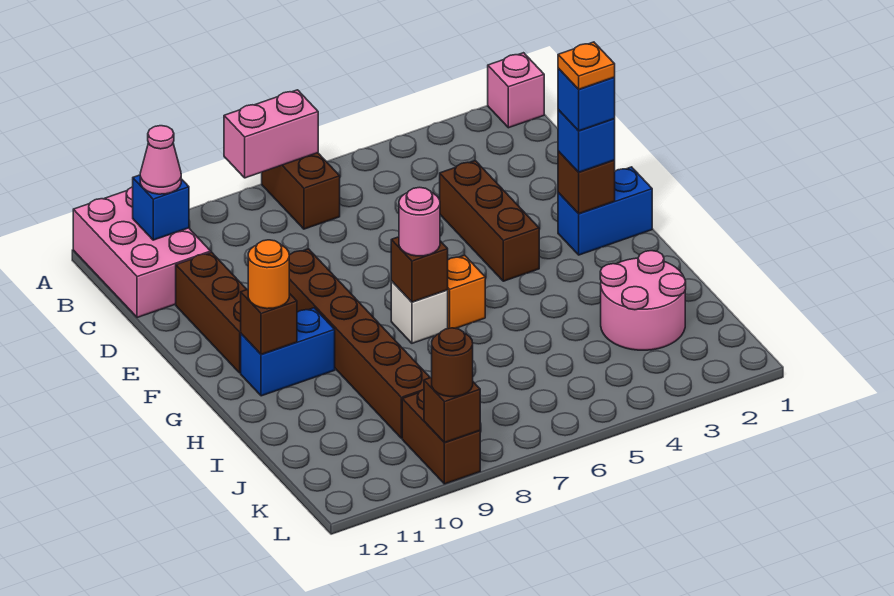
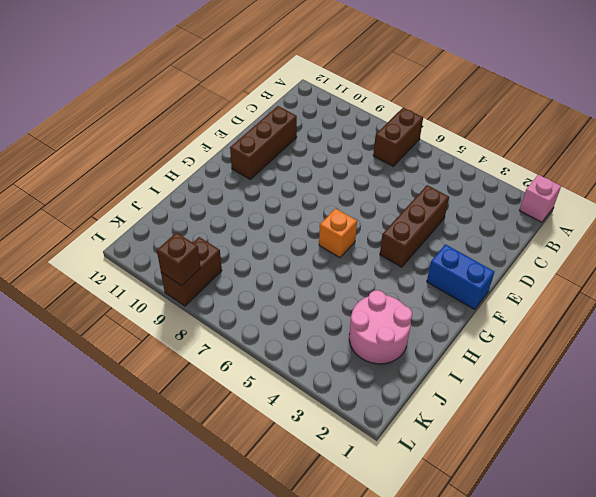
none -> pink 2x3 brick [73,187,211,318]
none -> brown 1x6 brick [289,249,430,438]
none -> white 1x1 brick [391,281,448,343]

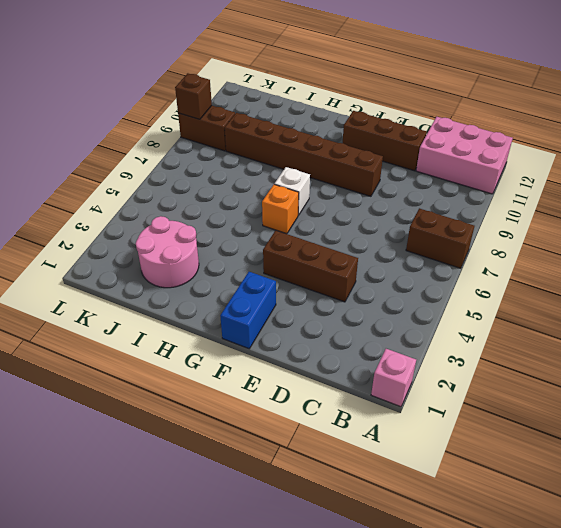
none -> blue 1x2 brick [241,308,335,396]
none -> pink 1x2 brick [224,90,318,178]
none -> blue 1x1 brick [133,175,189,240]

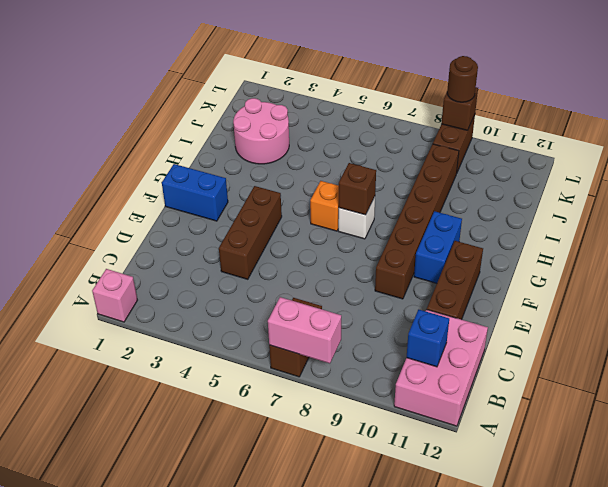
blue 1x2 brick [414,211,462,283] -> blue 1x2 brick turned to [241,308,335,396]
none -> brown 1x1 brick [558,151,615,214]
none -> brown 1x1 brick [241,289,297,354]
none -> pink 1x1 cone [140,126,181,194]

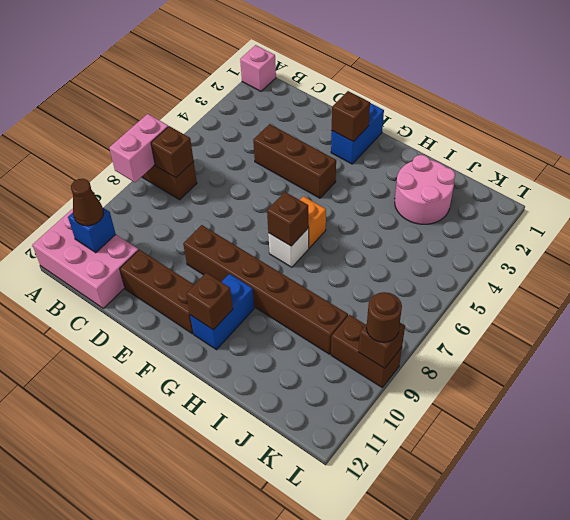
brown 1x1 brick [151,126,194,178] -> none
brown 1x1 cone [71,179,103,226] -> pink 1x1 cone [140,126,181,194]
none -> blue 1x1 brick [558,110,615,172]
none -> pink 1x1 round brick [399,187,440,256]
none -> orange 1x1 round brick [248,240,289,309]

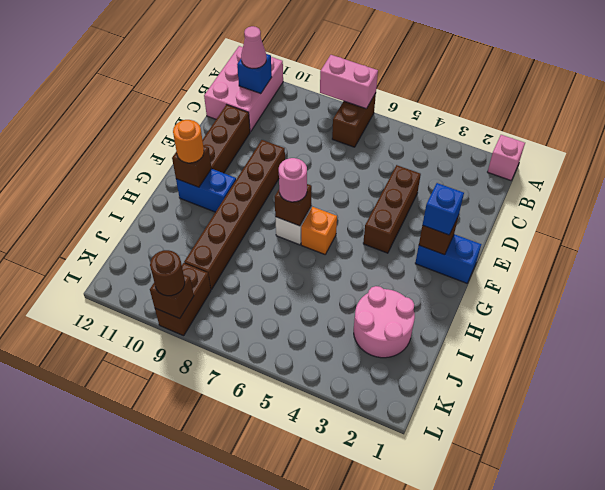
none -> blue 1x1 brick [558,69,615,131]
none -> orange 1x1 plate [558,42,615,89]

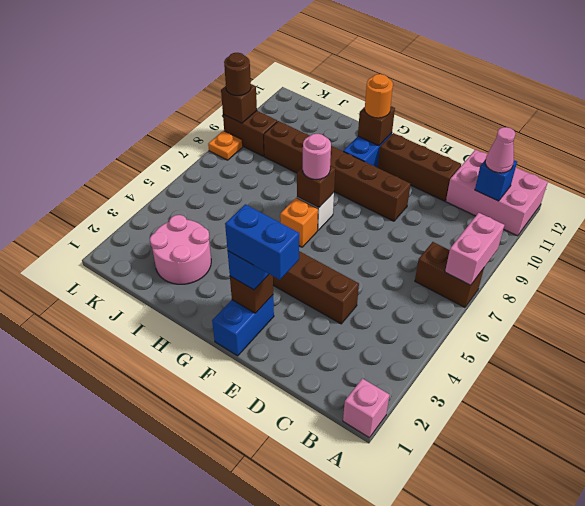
blue 1x2 brick [225,204,299,280] -> blue 1x1 brick [558,69,615,131]
orange 1x1 plate [208,131,243,160] -> orange 1x1 plate moved to [558,42,615,89]

